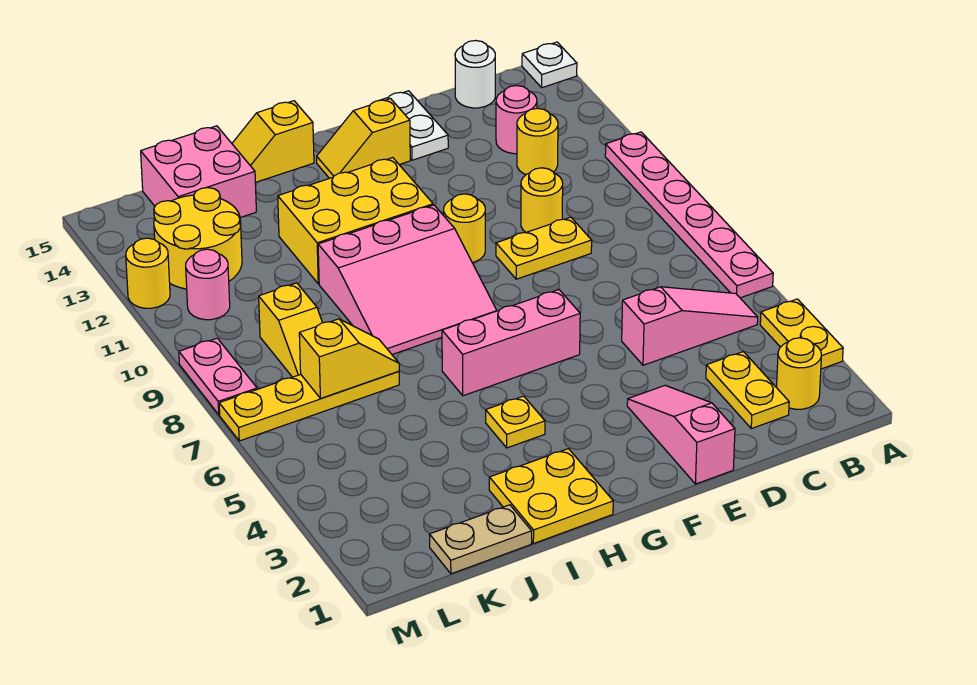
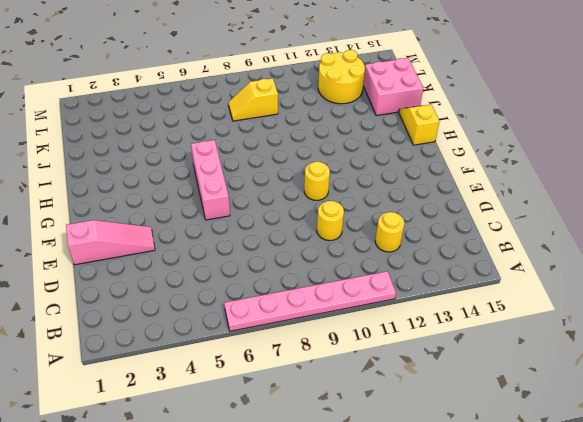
none -> yellow 1x2 plate [760,299,843,369]
none -> white 1x1 plate [522,42,577,88]
none -> yellow 1x1 round brick [776,338,821,409]
none -> pink 1x3 slope [622,287,758,365]

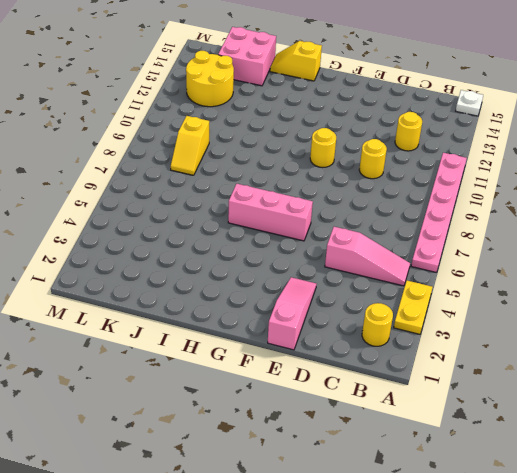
none -> yellow 1x2 plate [706,352,789,429]
none -> pink 1x1 round brick [496,86,537,154]
none -> white 1x1 round brick [455,41,495,108]
none -> yellow 1x2 plate [496,217,592,279]

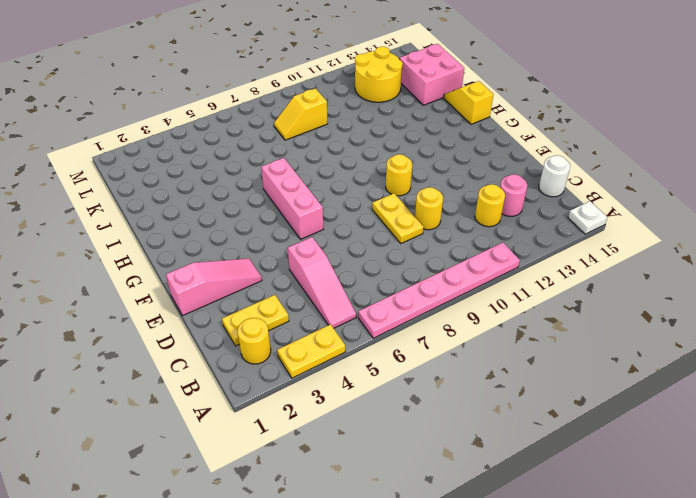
none -> white 1x2 plate [379,91,448,160]
none -> yellow 1x2 slope [317,99,410,178]
none -> pink 3x3 slope [318,205,497,355]
none -> yellow 2x3 brick [278,158,433,284]

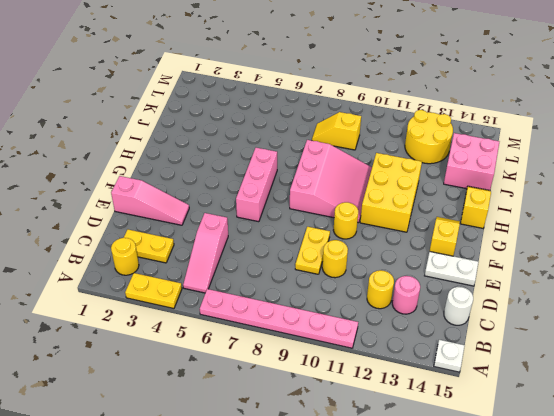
pink 3x3 slope [290,140,372,223] -> pink 3x3 slope turned to [318,205,497,355]
none -> yellow 2x2 plate [489,449,613,544]
none -> yellow 1x1 plate [486,396,545,448]
none -> tan 1x2 plate [429,505,532,574]
none -> yellow 1x4 plate [219,371,399,441]

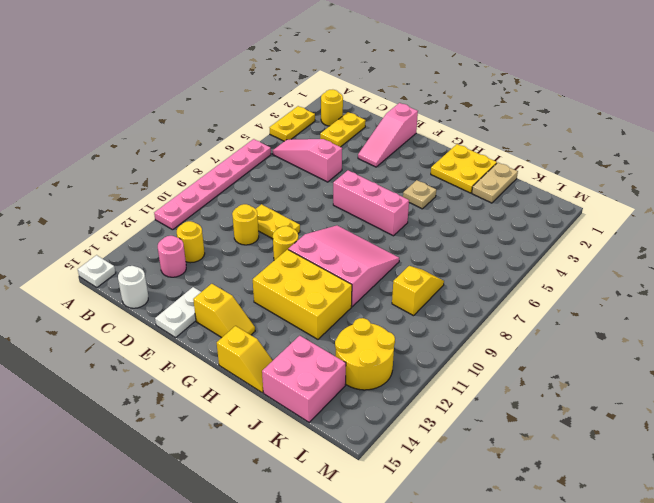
tan 1x1 plate [403,180,436,209] -> yellow 1x1 plate [486,396,545,448]
tan 1x2 plate [472,163,518,203] -> tan 1x2 plate turned to [429,505,532,574]
none -> yellow 1x4 plate [219,371,399,441]
none -> pink 1x1 round brick [186,249,230,320]
none -> pink 1x2 plate [179,338,257,415]
none -> yellow 1x1 round brick [126,238,170,308]

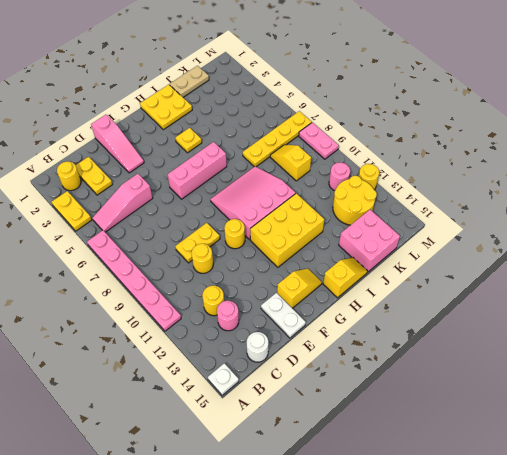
none -> yellow 1x2 slope [299,319,399,398]

